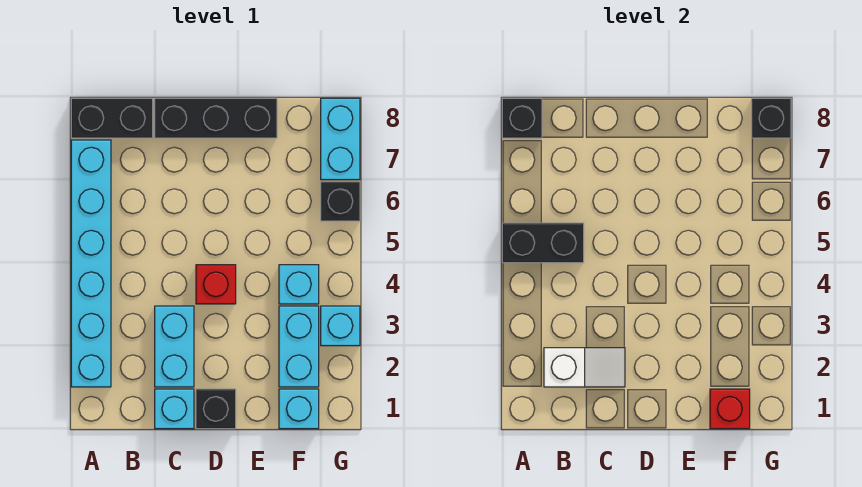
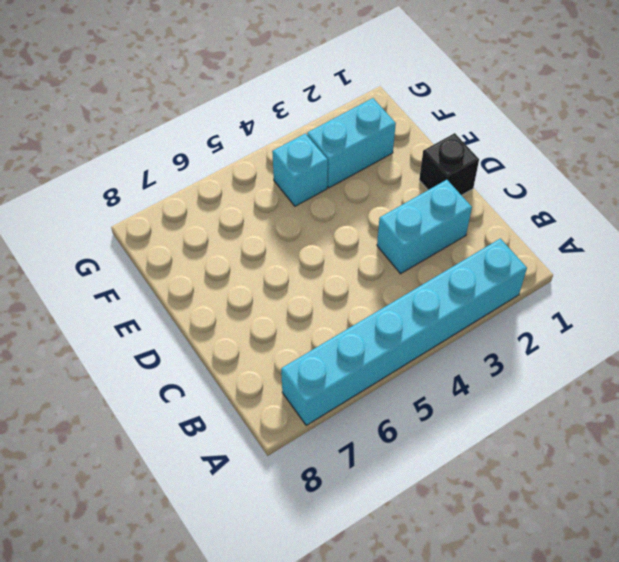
none -> black 1x2 brick [71,98,153,138]
none -> cyan 1x1 brick [155,389,194,429]
none -> black 1x3 brick [155,98,277,138]

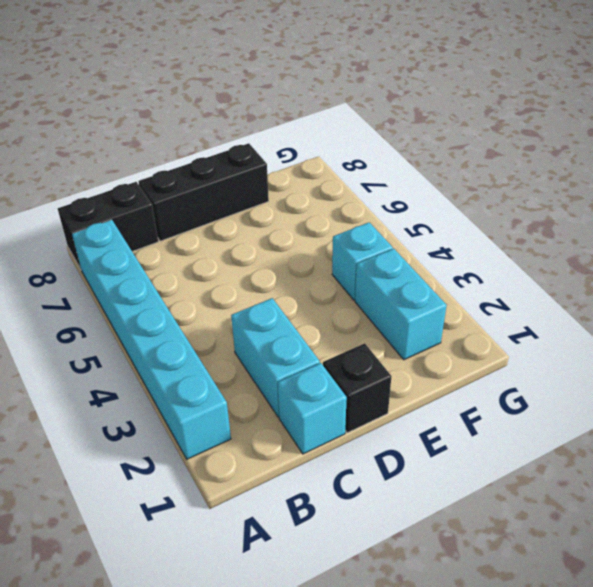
none -> red 1x1 brick [196,265,236,304]
none -> cyan 1x1 brick [279,389,319,429]
none -> cyan 1x1 brick [321,306,360,346]

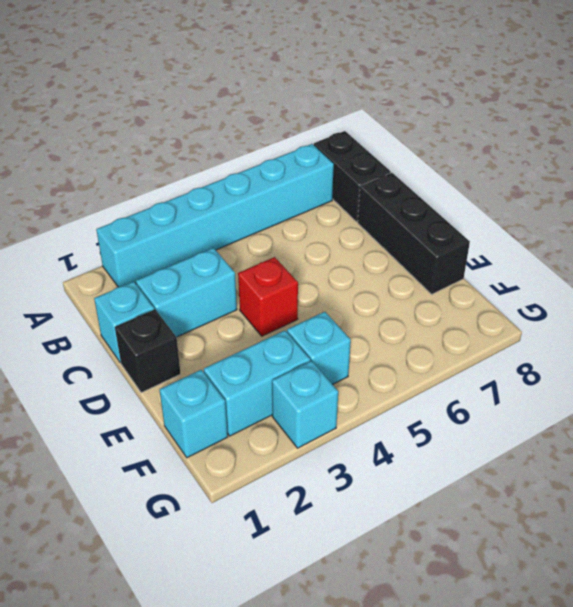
none -> black 1x1 brick [321,182,360,221]
none -> cyan 1x2 brick [321,98,360,180]
none -> black 1x2 brick [502,223,584,263]

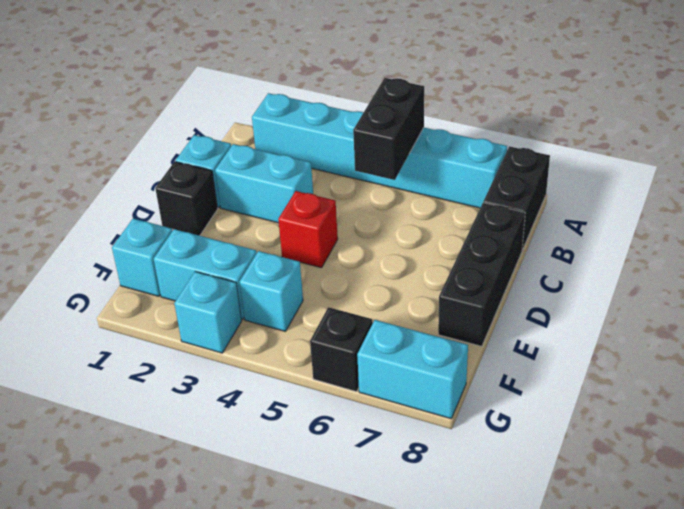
none -> black 1x1 brick [502,98,542,138]
none -> white 1x2 slope [544,348,625,387]
none -> red 1x1 brick [710,389,750,429]

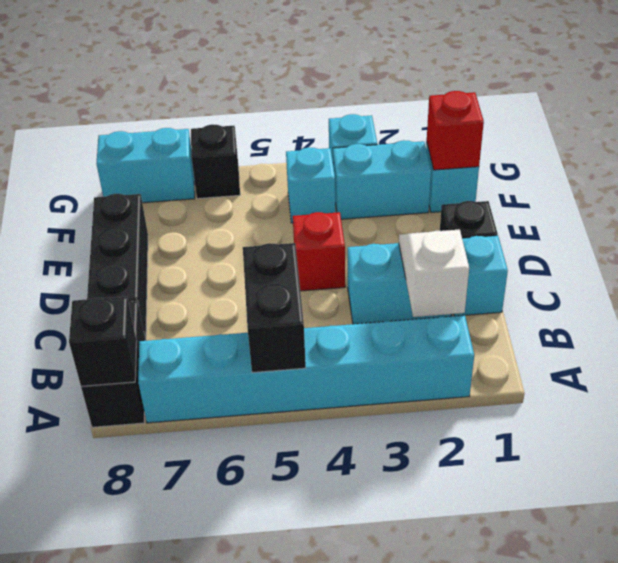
none -> black 1x1 brick [752,98,791,138]

